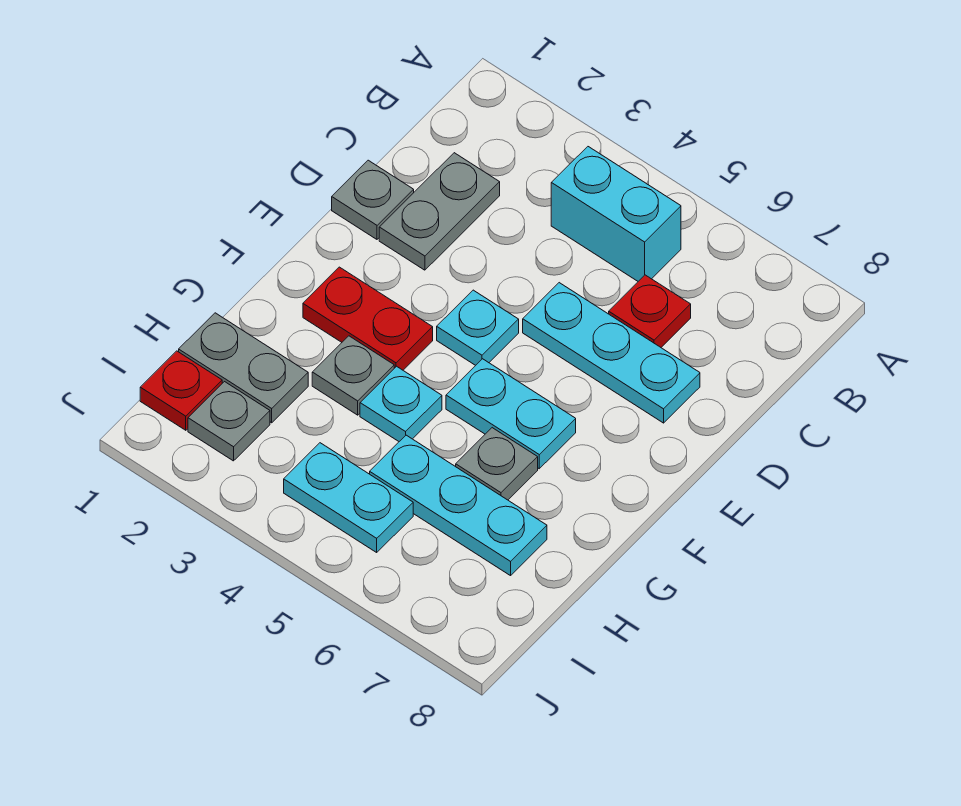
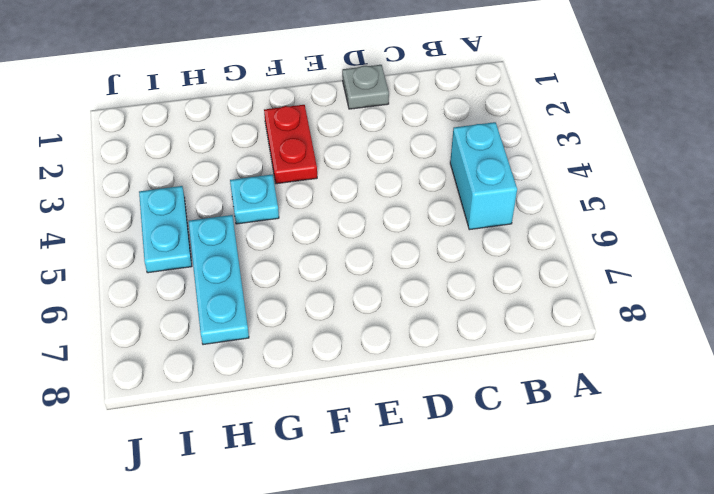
none -> grey 1x2 plate [379,153,500,270]
none -> red 1x1 plate [609,275,691,347]
none -> cyan 1x3 plate [523,283,700,423]

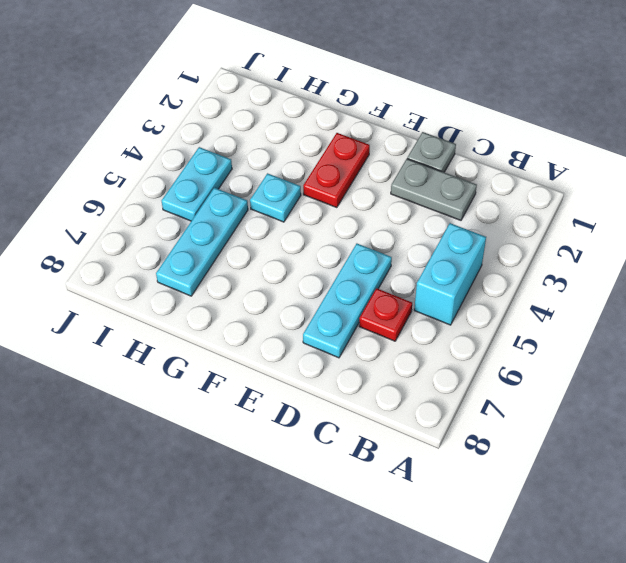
none -> cyan 1x1 plate [437,290,519,365]
none -> cyan 1x2 plate [446,359,576,469]
none -> grey 1x1 plate [312,336,394,415]

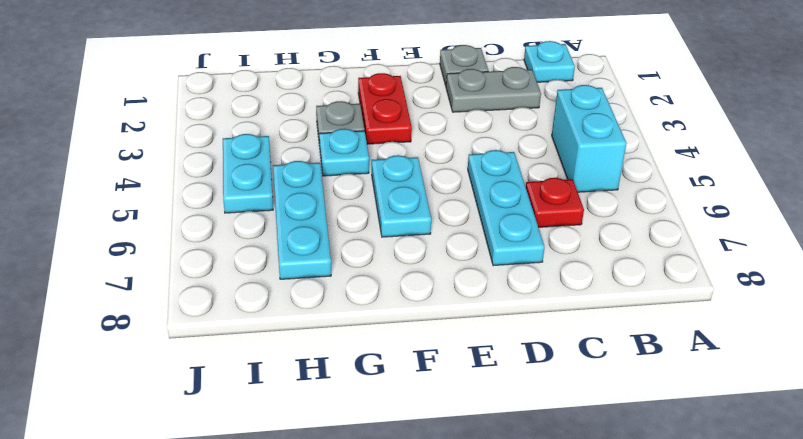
cyan 1x1 plate [524,41,575,82] -> cyan 1x1 plate moved to [437,290,519,365]
none -> grey 1x1 plate [456,428,538,500]
none -> grey 1x2 plate [179,313,308,423]
none -> red 1x1 plate [140,351,222,430]

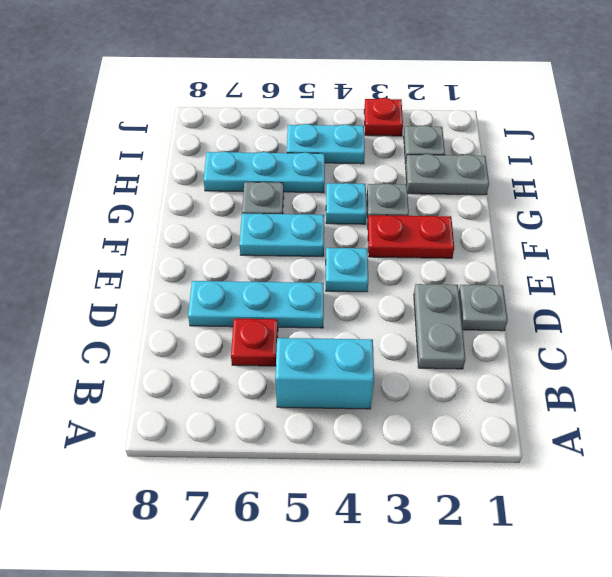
red 1x1 plate [364,98,403,136] -> red 1x1 plate moved to [140,351,222,430]

